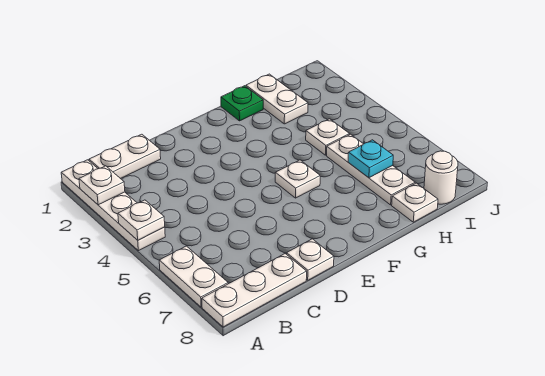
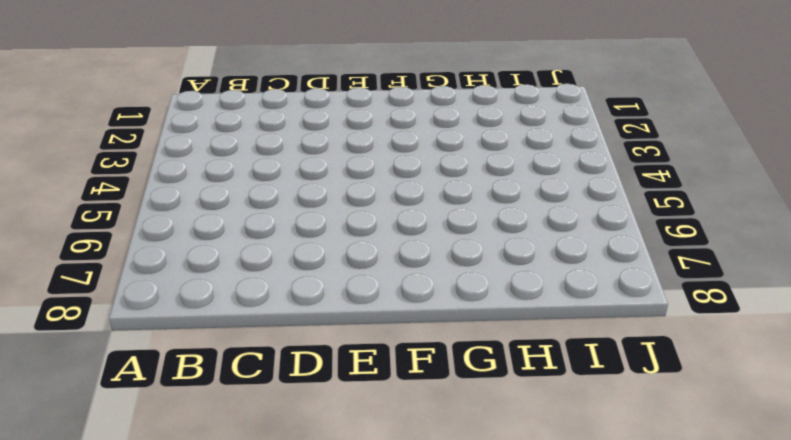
none -> white 1x4 plate [61,160,165,251]
none -> white 1x2 plate [159,246,228,307]
none -> white 1x3 plate [202,254,307,327]

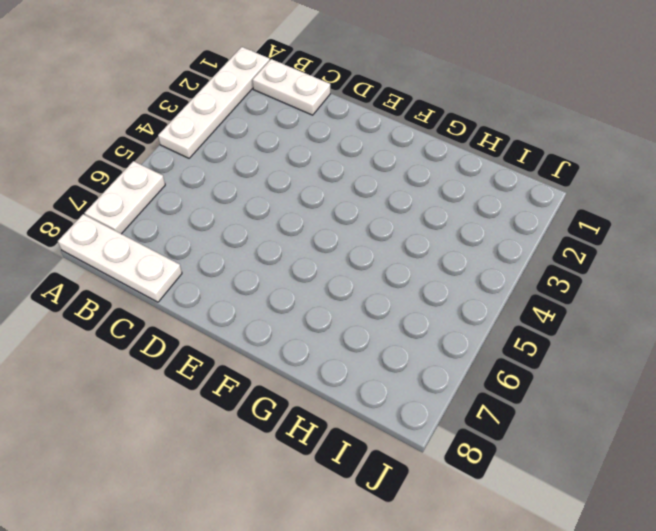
none -> white 1x1 plate [287,239,334,280]
none -> white 1x1 plate [275,160,320,198]
none -> green 1x1 plate [221,86,263,121]

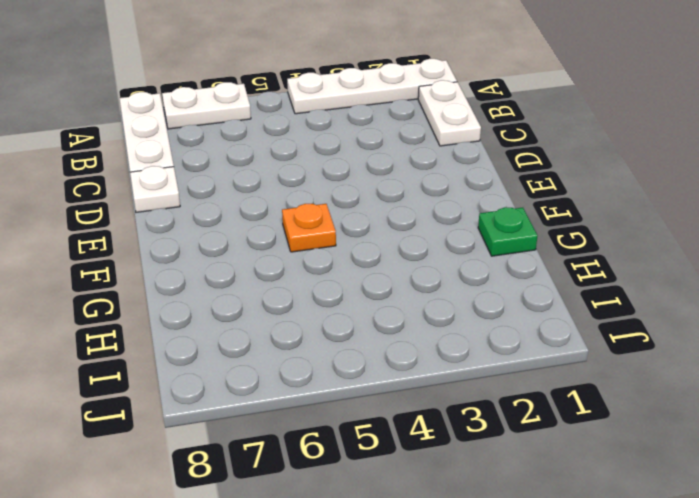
orange 1x1 plate [282,204,336,252] -> white 1x1 plate [275,160,320,198]
none -> white 1x2 plate [246,74,308,124]
none -> white 1x1 plate [306,119,350,155]
none -> white 1x3 plate [327,134,415,205]

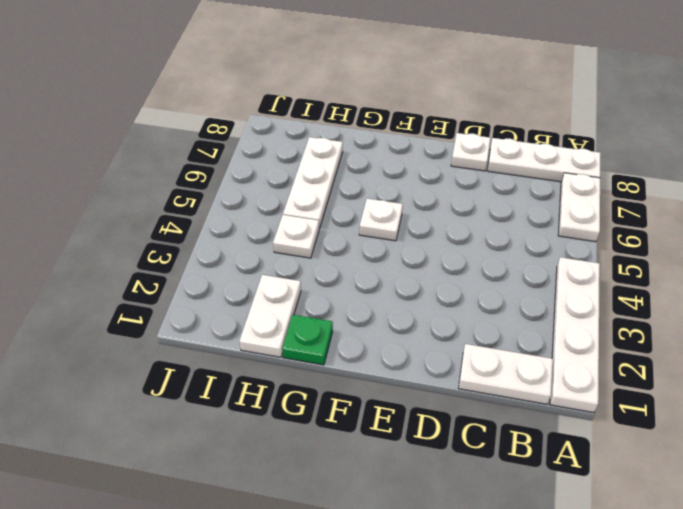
none -> white 1x1 plate [392,183,438,222]
none -> white 1x1 round brick [424,151,458,204]
none -> white 1x1 plate [79,166,125,205]

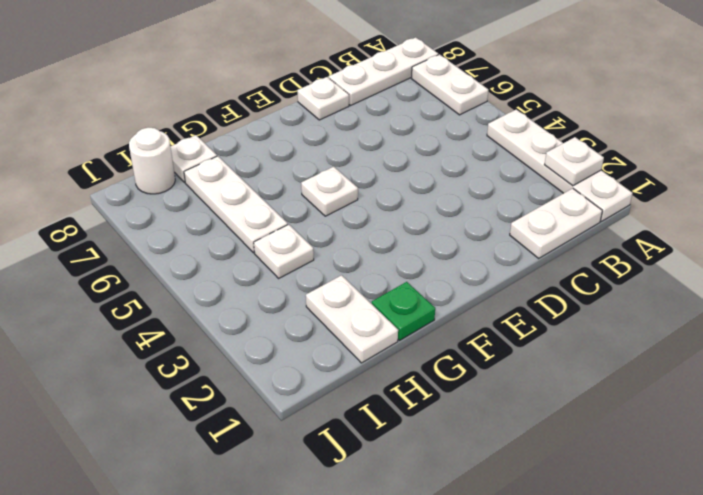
none -> white 1x1 plate [118,200,165,240]
none -> cyan 1x1 plate [348,140,393,178]

